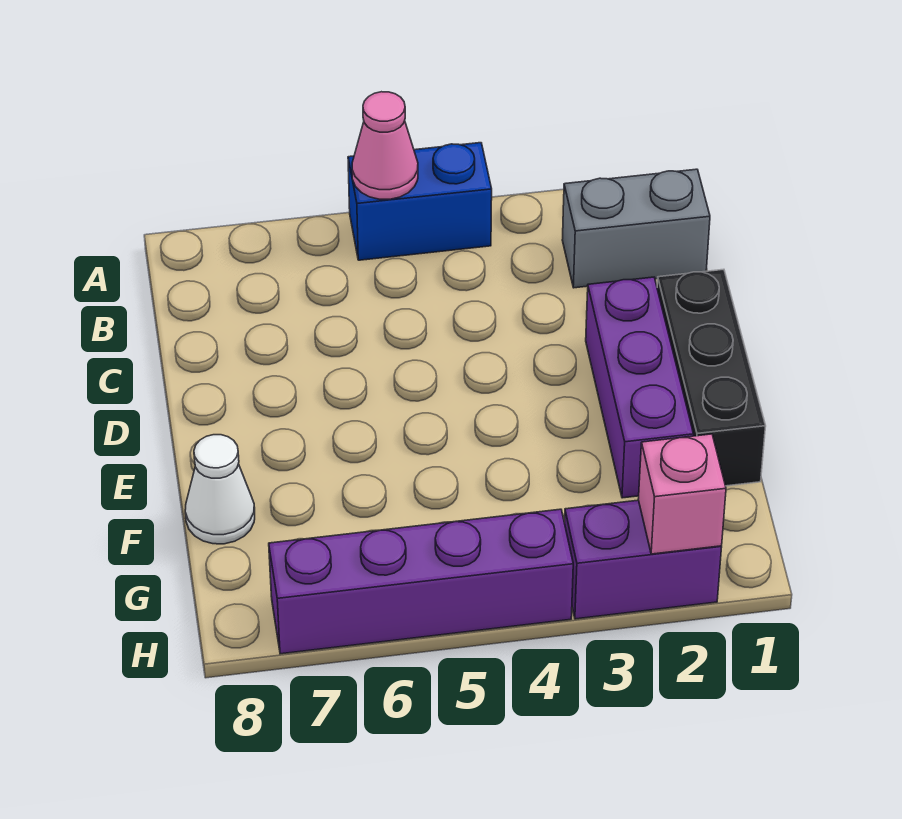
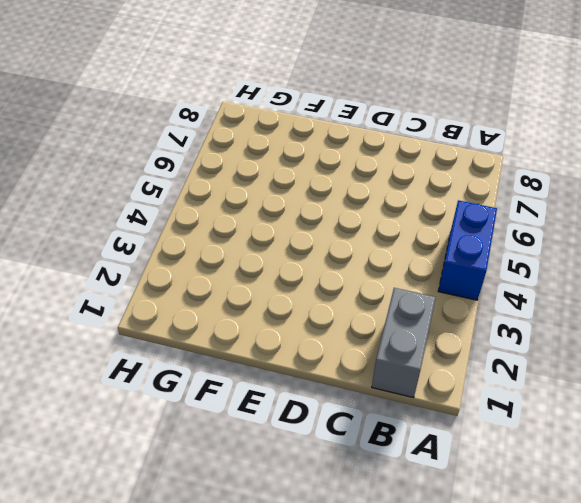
none -> black 1x3 brick [657,269,766,486]
none -> purple 1x3 brick [586,277,693,498]

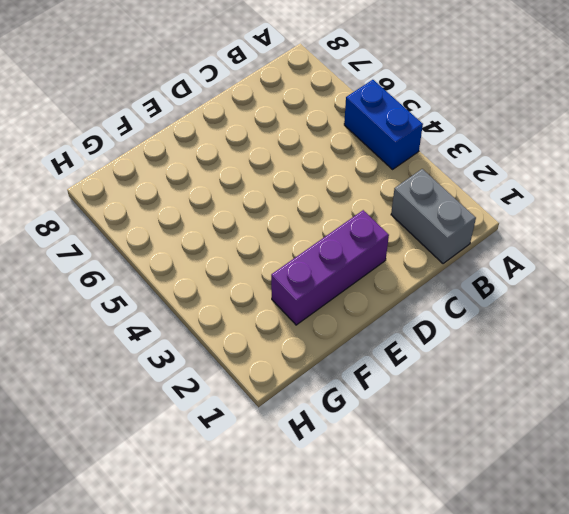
none -> black 1x3 brick [657,269,766,486]
none -> white 1x1 cone [185,435,255,544]

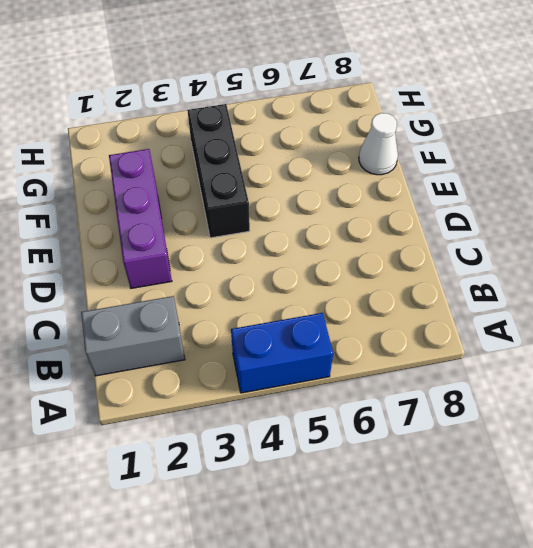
black 1x3 brick [187,104,250,238] -> black 1x3 brick moved to [657,269,766,486]
none -> purple 1x2 brick [565,500,722,619]
none -> purple 1x4 brick [269,509,573,654]

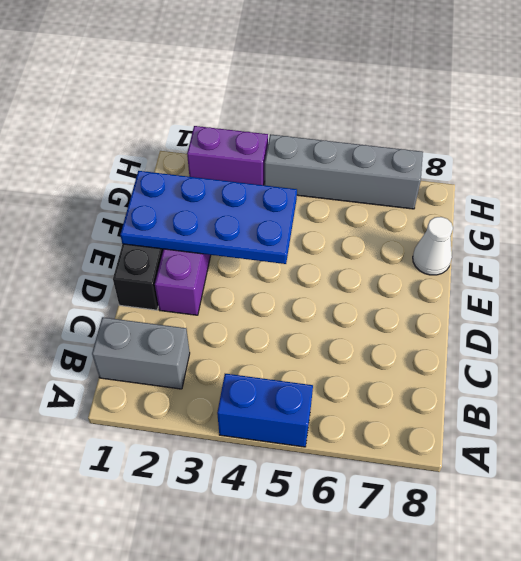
blue 2x4 plate [120,171,297,264] -> none
grey 1x4 brick [264,134,423,209] -> purple 1x4 brick [269,509,573,654]
none -> pink 1x1 cone [352,92,418,199]
none -> pink 1x1 brick [638,434,726,554]

